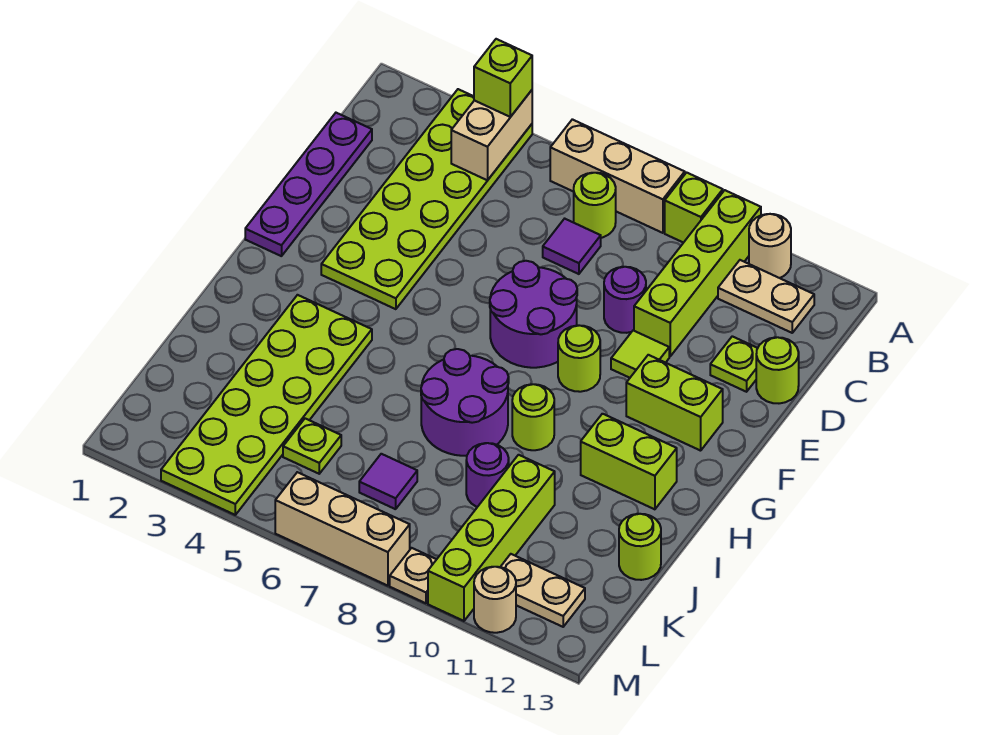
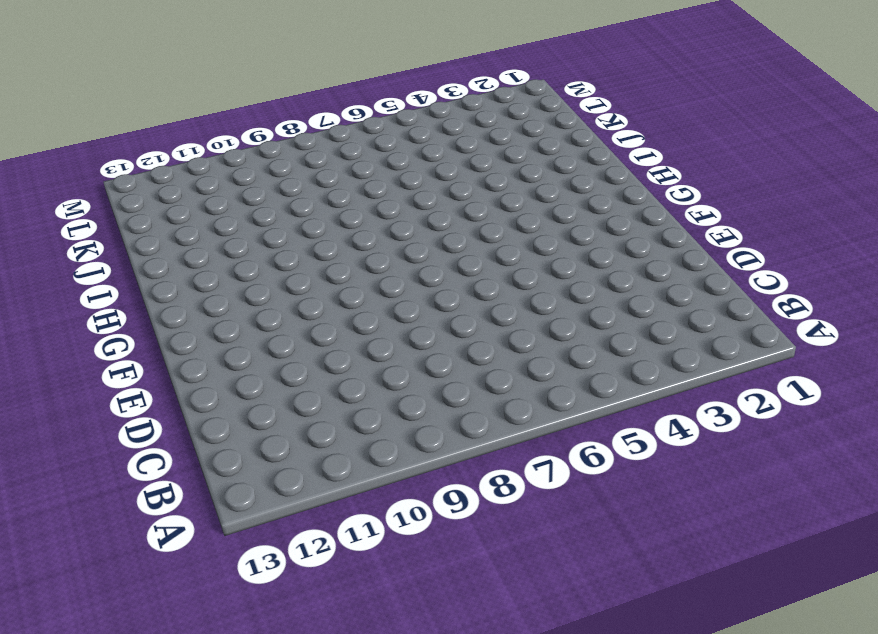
none -> lime 2x6 plate [321,89,532,309]
none -> tan 1x3 brick [550,119,685,233]
none -> lime 1x1 brick [665,173,723,243]
none -> lime 1x4 brick [634,190,761,356]

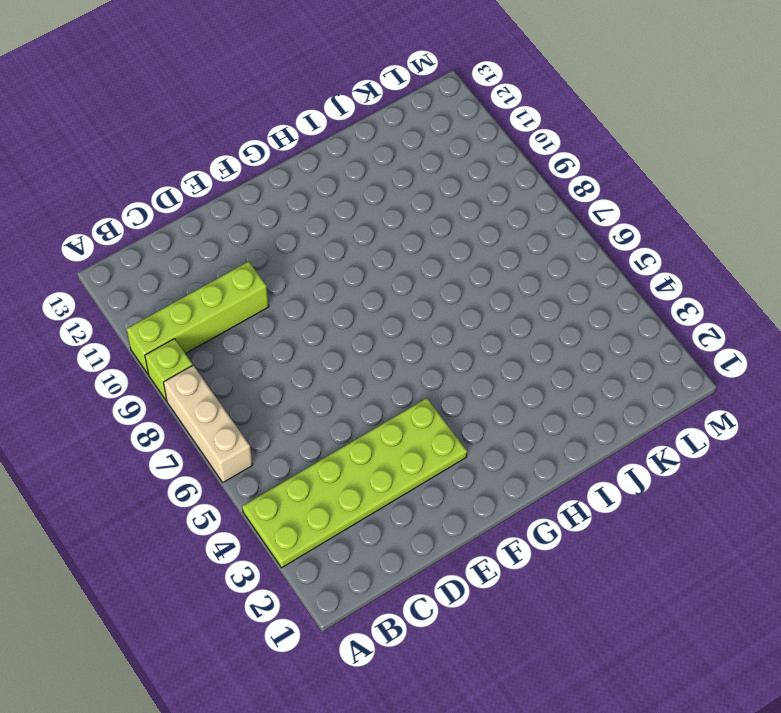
none -> tan 1x1 round brick [749,214,791,278]
none -> lime 1x1 round brick [574,173,616,238]
none -> tan 1x2 plate [718,260,814,333]
none -> purple 1x4 plate [245,113,372,256]

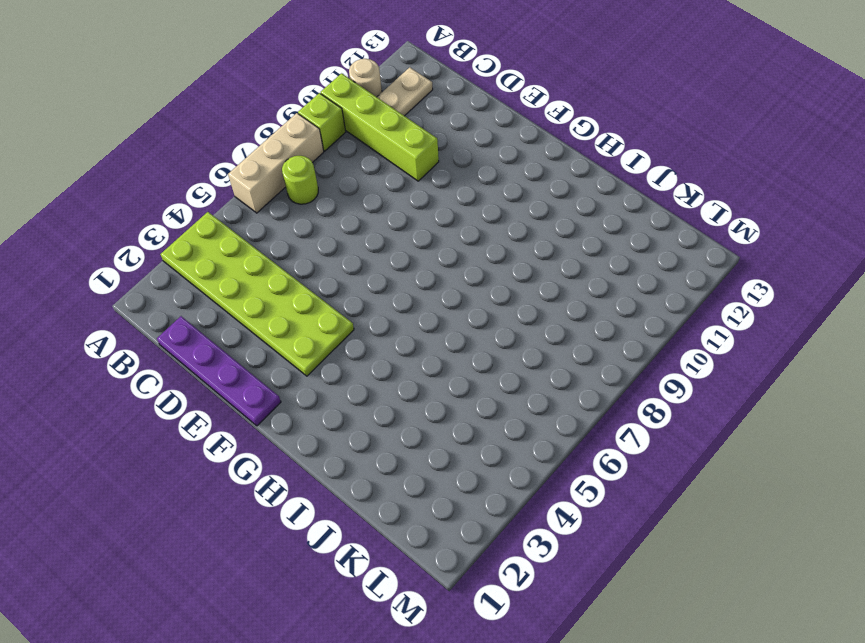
none -> purple 1x1 tile [543,219,601,274]
none -> purple 1x1 round brick [604,267,646,333]
none -> lime 1x1 plate [710,336,758,392]
none -> lime 1x1 round brick [756,337,799,403]

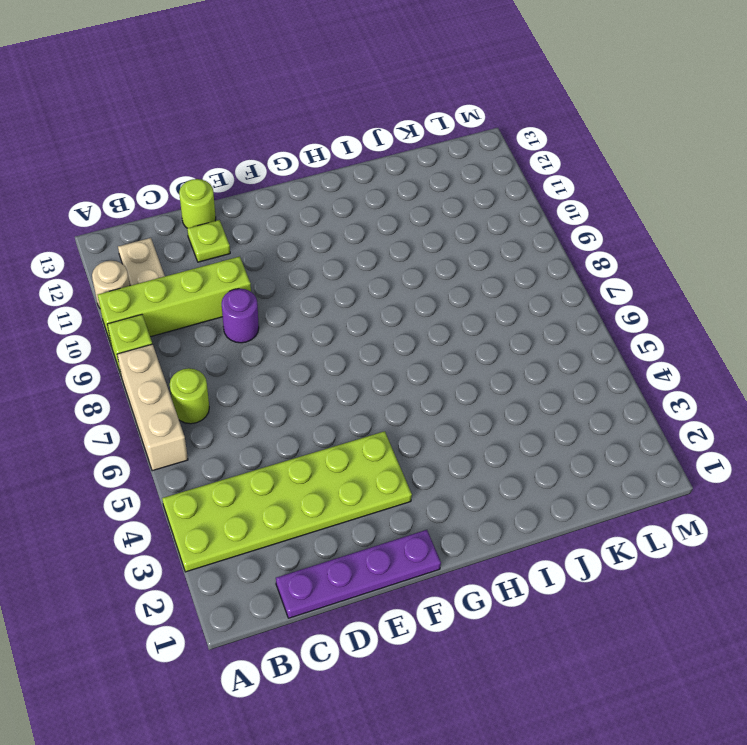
none -> purple 1x1 tile [543,219,601,274]
none -> purple 2x2 round brick [490,261,577,368]
none -> lime 1x1 tile [611,330,669,378]
none -> lime 1x1 round brick [558,325,600,392]

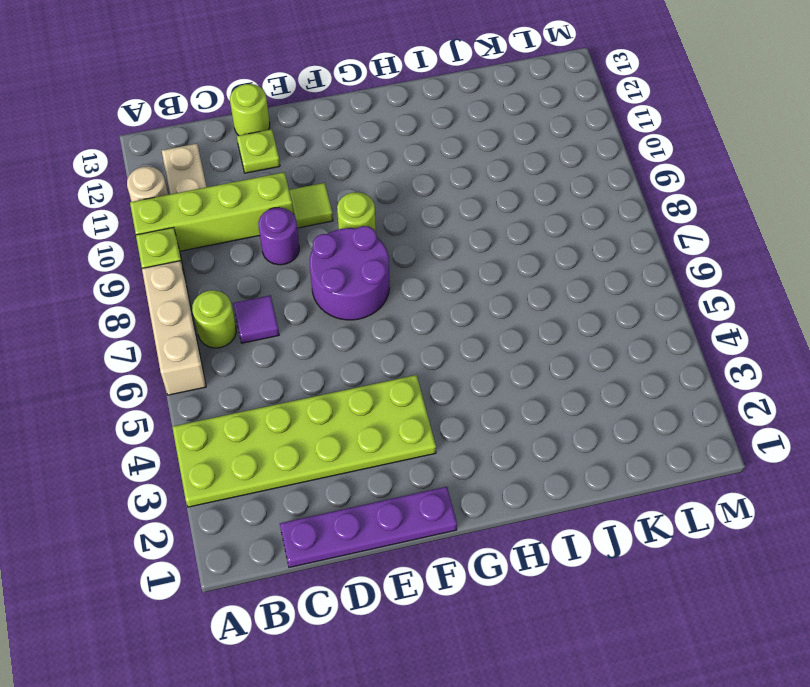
none -> lime 1x2 brick [626,355,723,451]
none -> lime 2x6 plate [161,295,372,515]
none -> purple 2x2 round brick [421,349,509,456]
none -> lime 1x1 round brick [512,384,554,450]

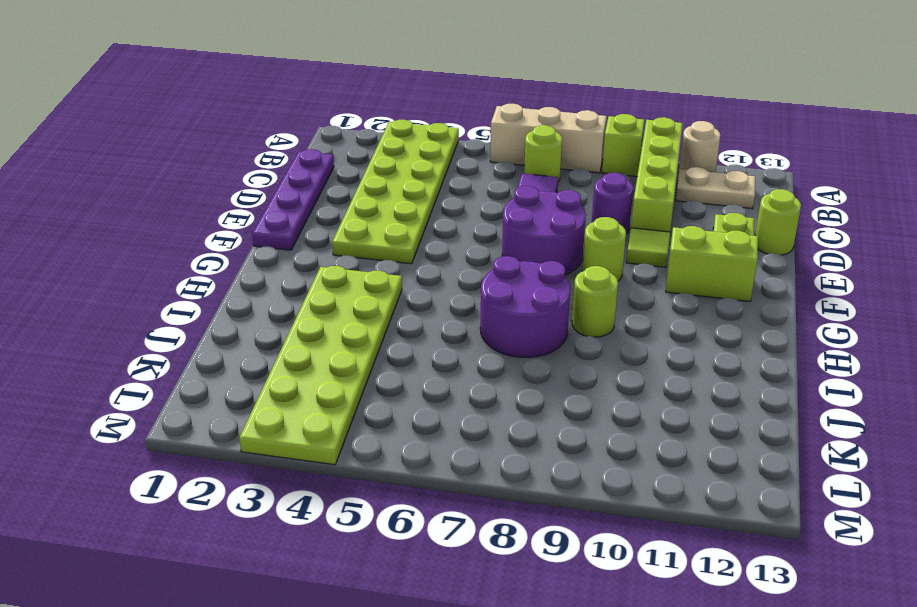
none -> lime 1x2 brick [581,414,677,509]
none -> purple 1x1 round brick [466,443,509,507]
none -> lime 1x4 brick [428,455,555,621]
none -> lime 1x1 round brick [619,514,661,580]

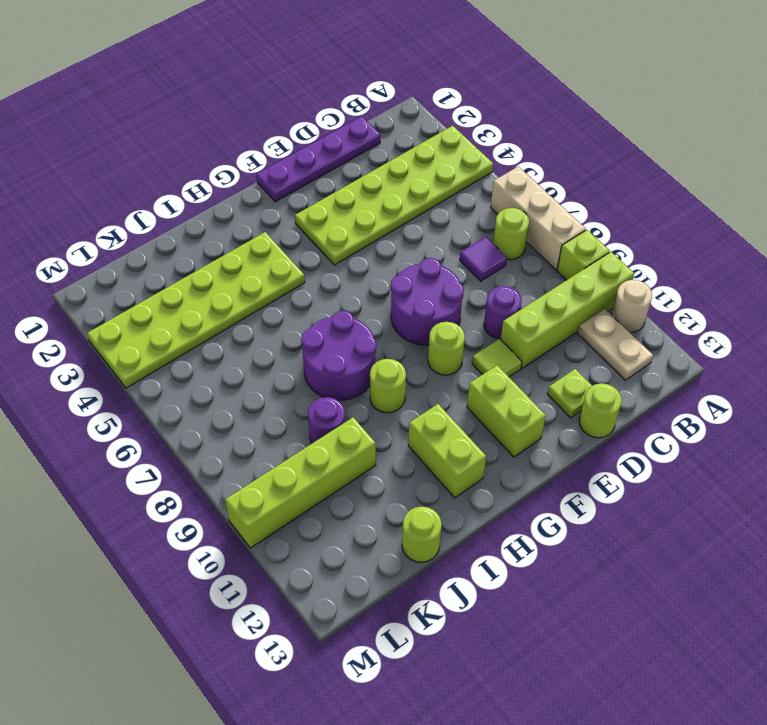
none -> lime 1x1 plate [283,419,341,474]
none -> purple 1x1 tile [359,454,417,509]
none -> tan 1x2 plate [501,554,585,627]
none -> tan 1x3 brick [275,472,410,586]

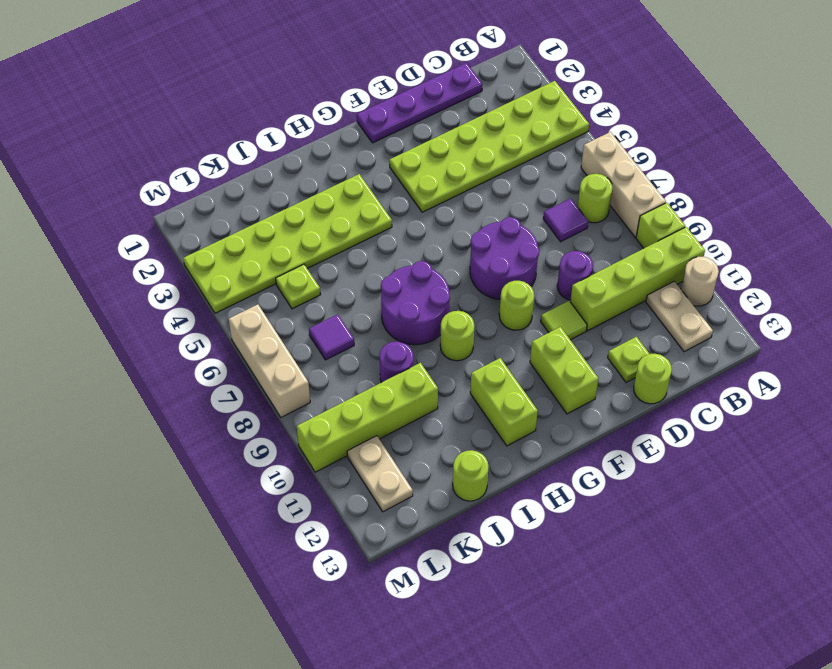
none -> tan 1x1 plate [390,548,437,603]
none -> tan 1x1 round brick [474,567,516,633]
none -> tan 1x2 brick [451,90,532,180]
none -> lime 1x1 brick [474,39,532,117]

